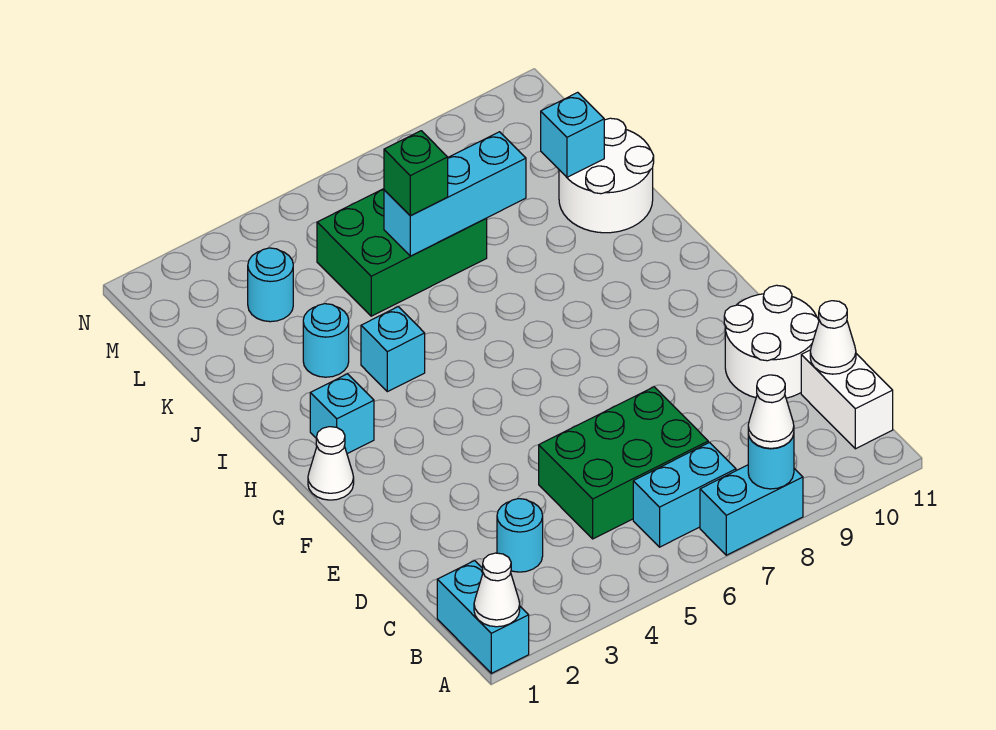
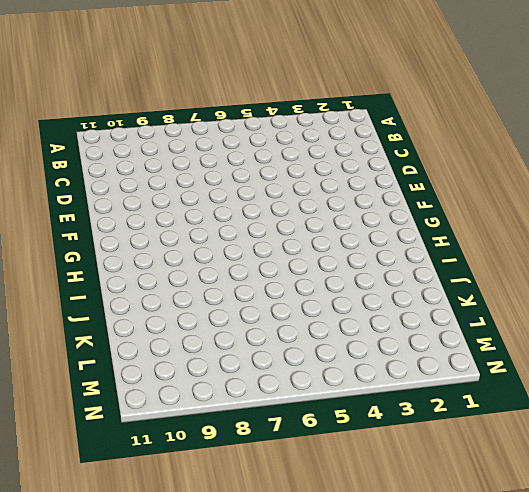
none -> cyan 1x2 brick [437,561,529,673]
none -> cyan 1x2 brick [700,465,803,555]
none -> cyan 1x2 brick [633,443,736,547]

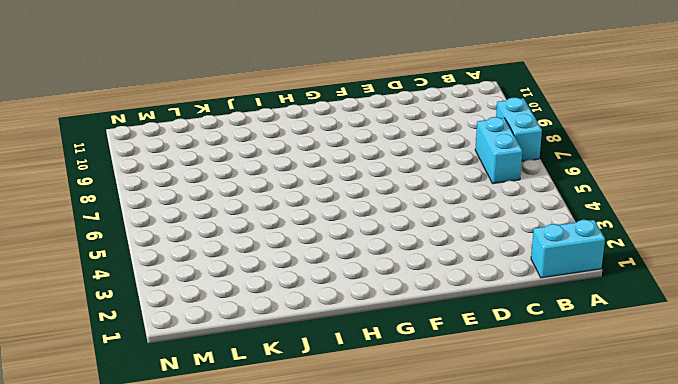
none -> white 1x2 brick [801,350,893,449]
none -> cyan 1x1 round brick [497,499,543,572]
none -> green 2x3 brick [539,387,708,539]

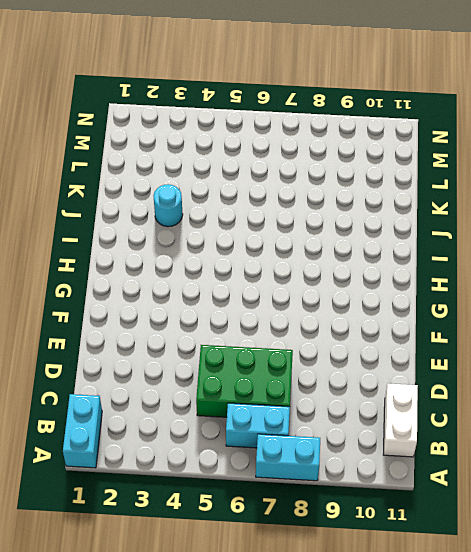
none -> cyan 1x1 round brick [497,499,543,572]
none -> white 2x2 round brick [724,285,819,398]
none -> white 1x1 cone [308,427,354,500]

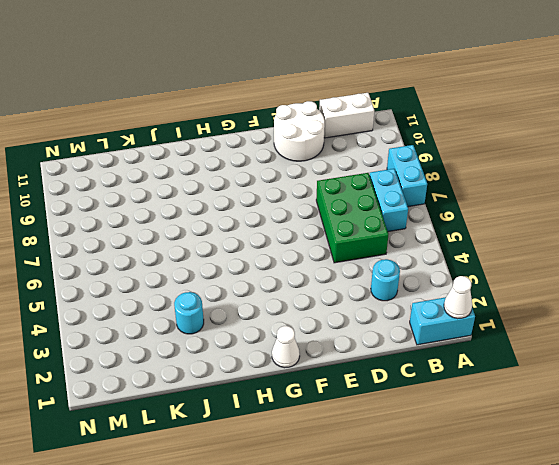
none -> cyan 1x1 brick [310,374,374,454]
none -> cyan 1x1 brick [361,307,425,392]
none -> white 2x2 round brick [559,118,654,233]

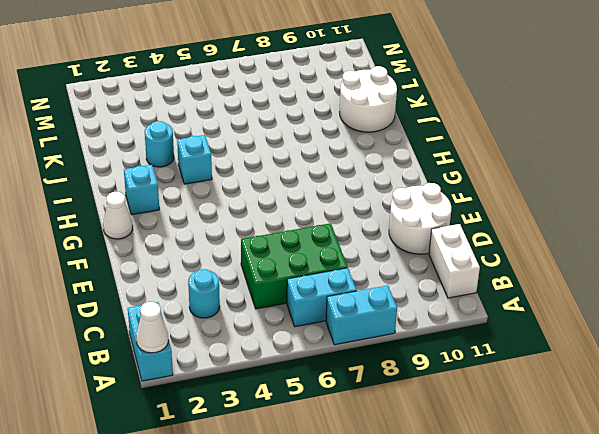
none -> green 2x3 brick [317,189,487,316]
none -> cyan 1x1 round brick [248,248,293,322]
none -> cyan 1x1 round brick [748,434,794,489]

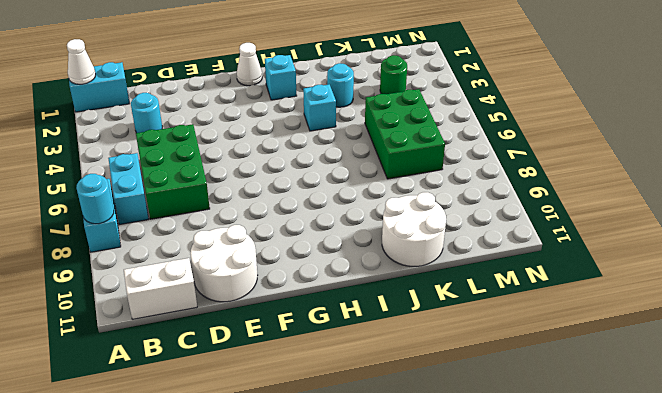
green 1x1 round brick [380,55,407,94] -> cyan 1x1 round brick [248,248,293,322]
none -> white 1x1 cone [810,301,856,374]
none -> cyan 1x3 brick [384,132,526,256]
none -> cyan 1x1 brick [541,92,604,177]

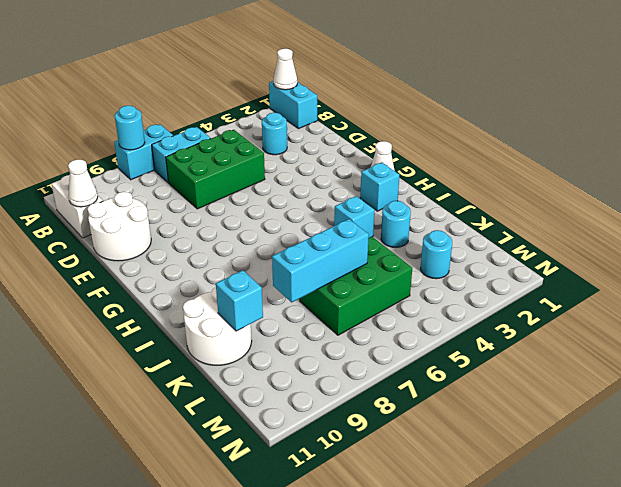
none -> white 1x1 cone [748,375,794,448]
none -> green 1x1 brick [384,131,448,216]

